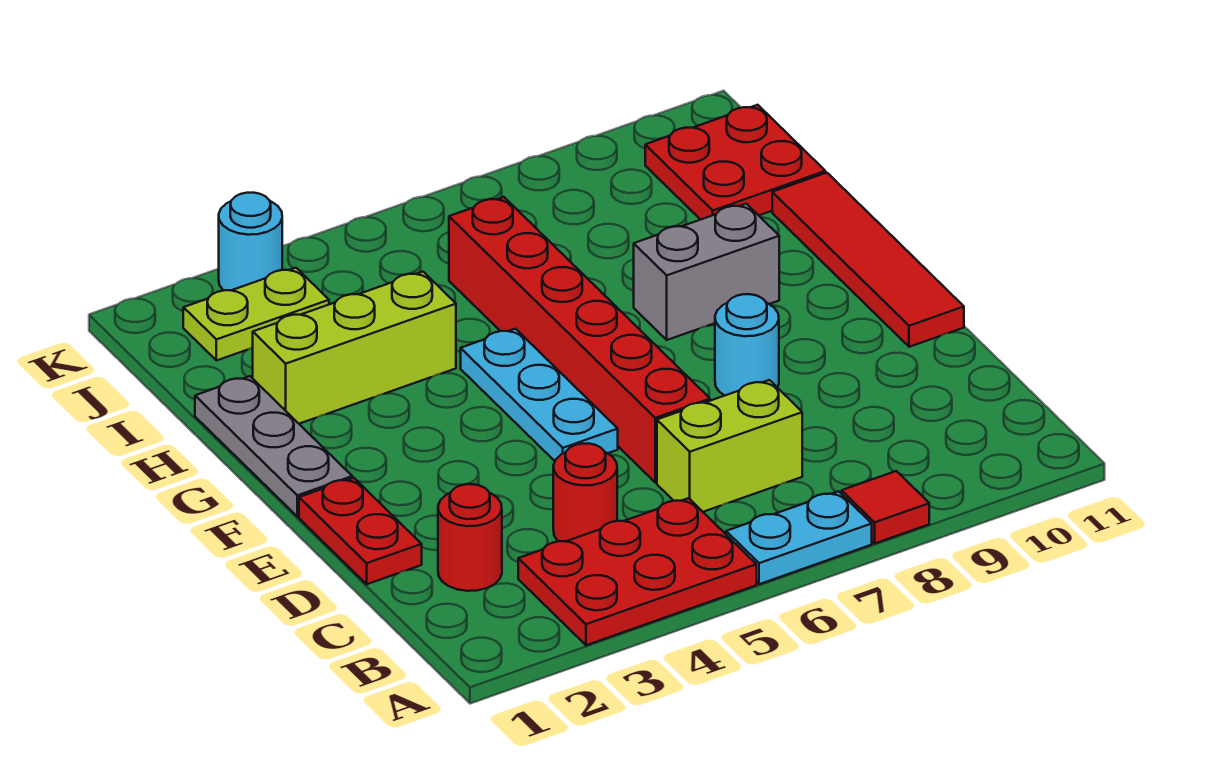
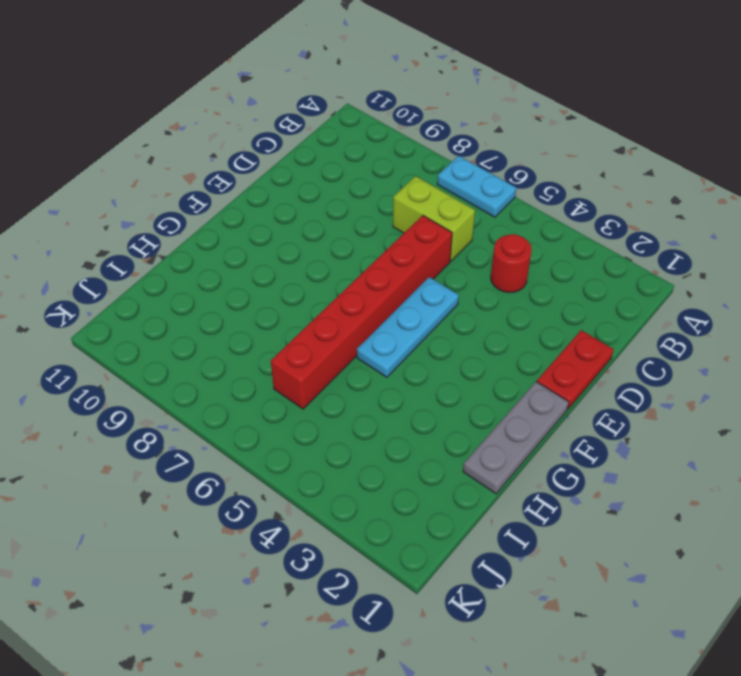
none -> red 2x3 plate [518,498,756,645]
none -> red 1x1 tile [842,471,929,543]
none -> red 1x1 round brick [438,484,502,591]

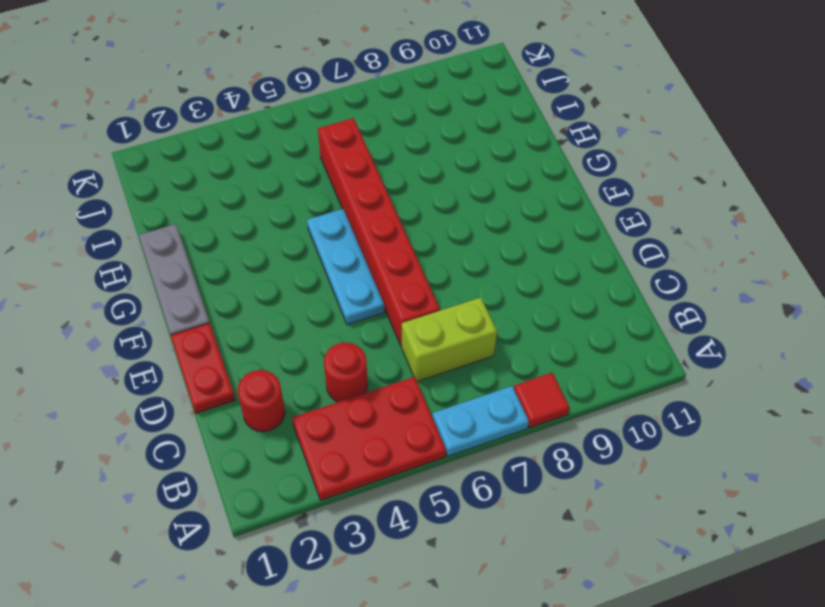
none -> cyan 1x1 round brick [715,294,779,396]
none -> red 1x4 tile [772,173,964,347]
none -> grey 1x2 brick [634,204,779,340]

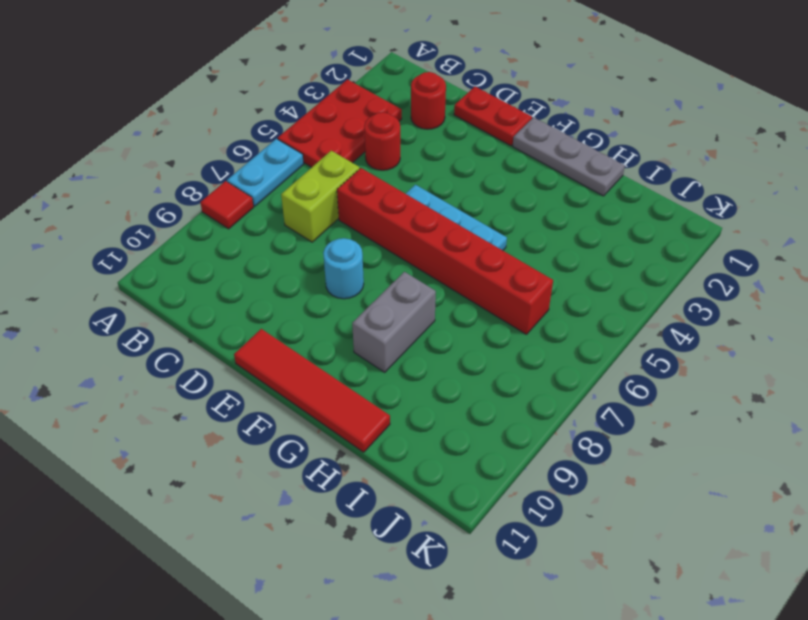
none -> lime 1x3 brick [253,272,456,424]
none -> red 2x2 plate [645,105,825,220]
none -> lime 1x2 plate [183,268,329,361]

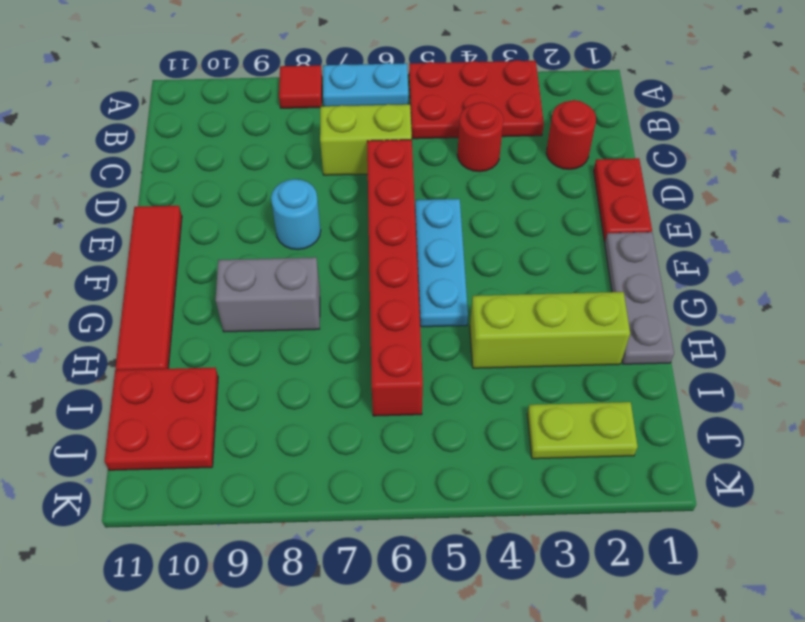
none -> cyan 1x1 round brick [219,193,282,291]

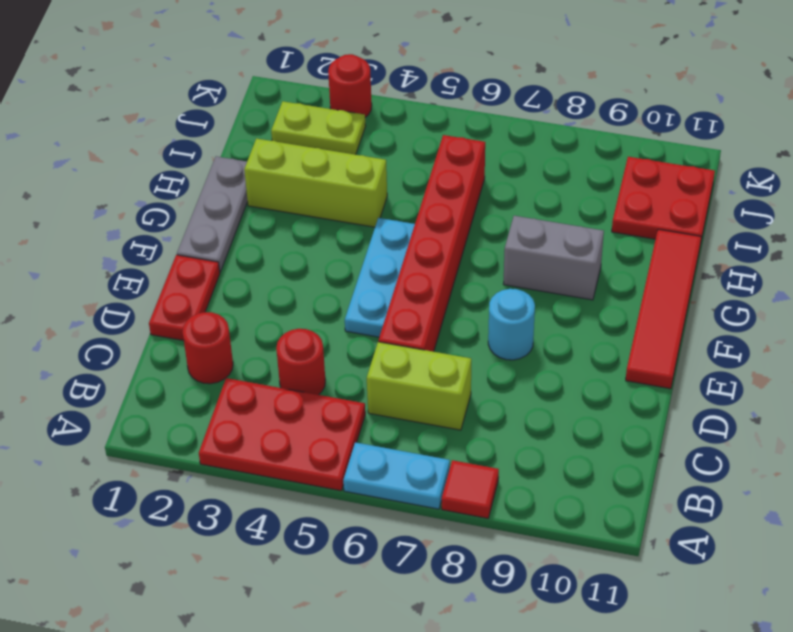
red 1x1 round brick [328,54,372,117] -> cyan 1x1 round brick [219,193,282,291]

